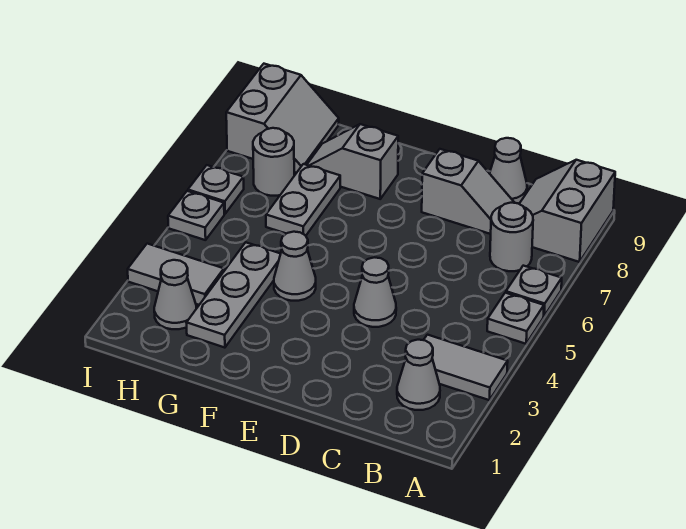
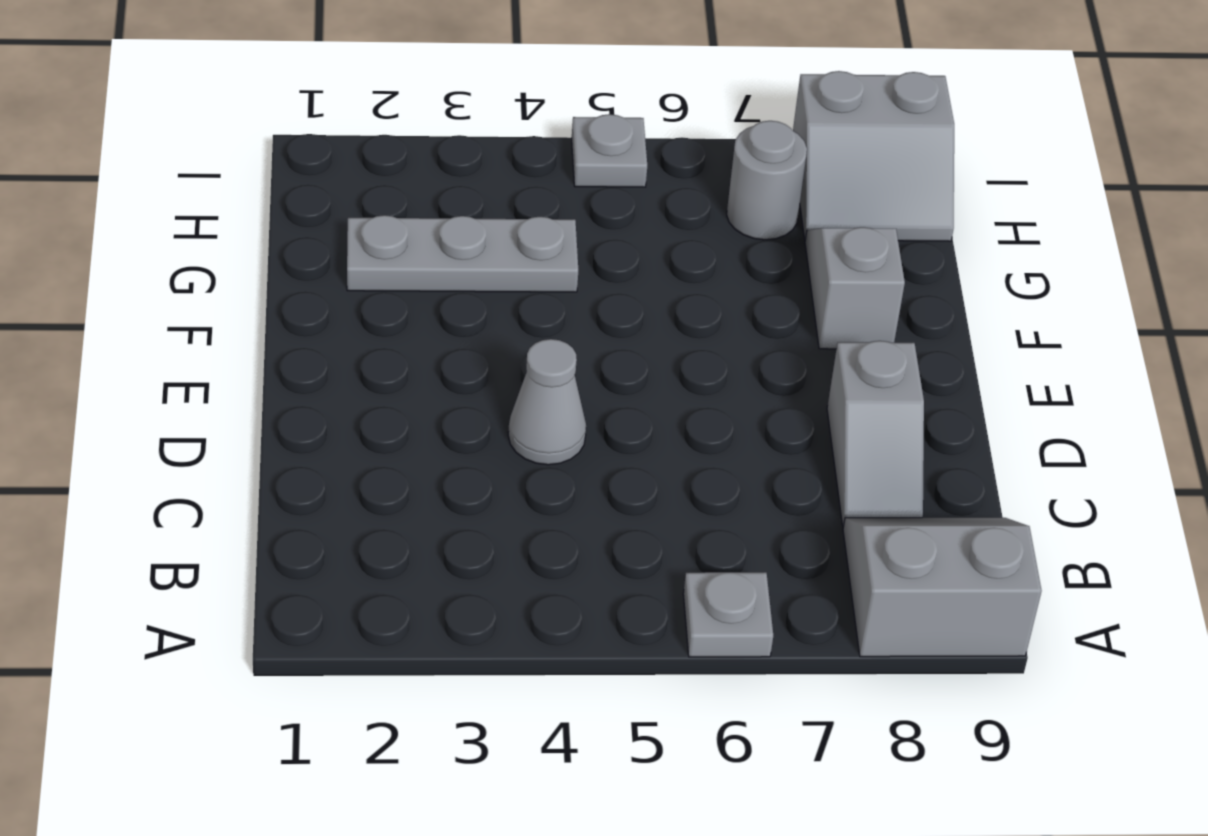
none -> grey 1x2 tile [424,335,508,400]
none -> grey 1x1 plate [487,293,544,344]
none -> grey 1x1 cone [397,340,440,410]

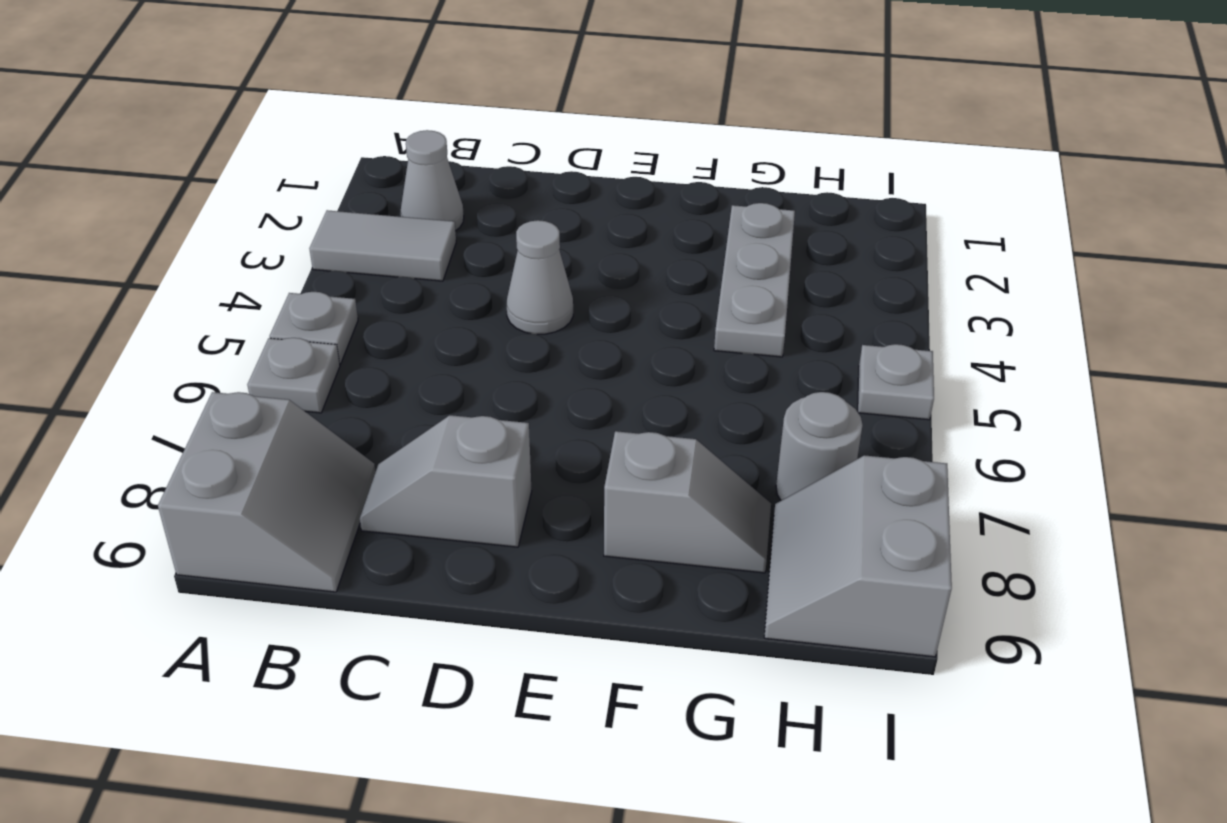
none -> grey 1x1 round brick [490,203,533,271]
none -> grey 1x1 cone [489,138,527,204]
none -> grey 1x1 cone [274,232,316,301]

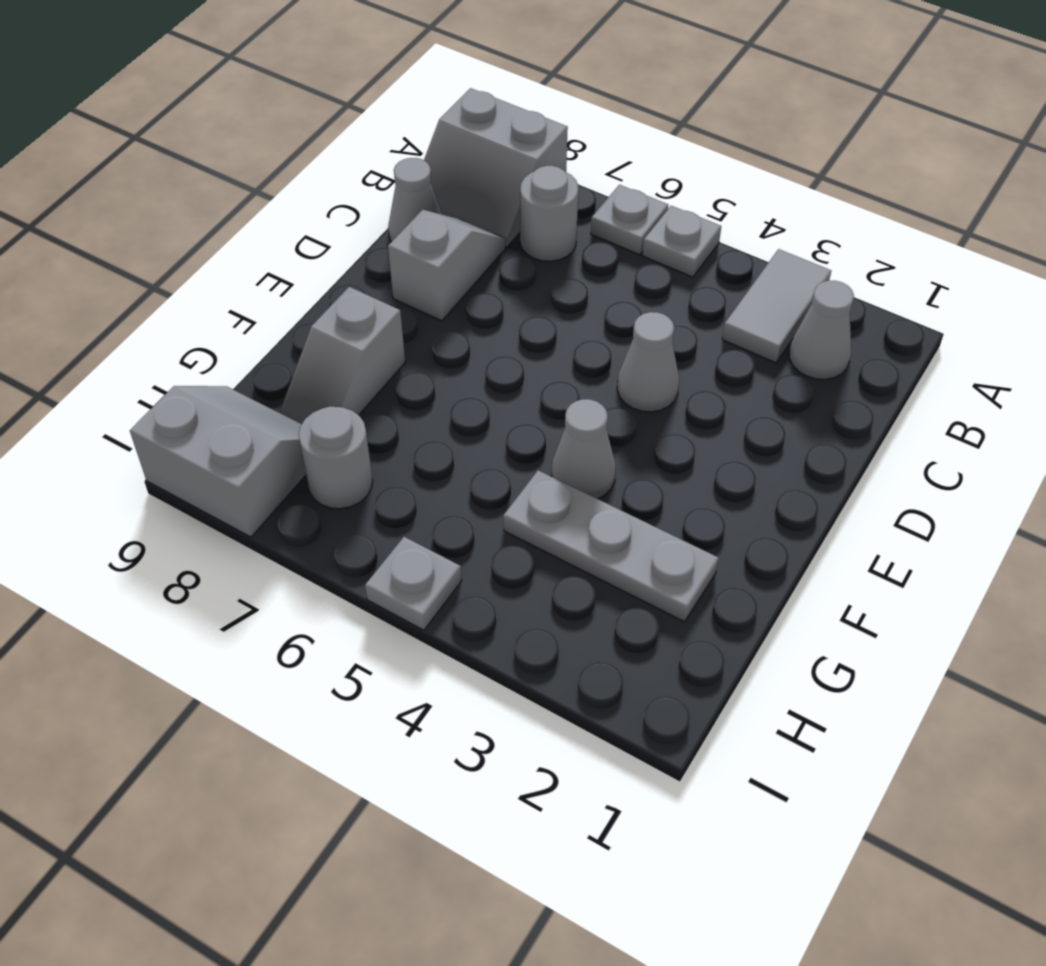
none -> grey 1x2 plate [266,164,340,236]
none -> grey 1x1 cone [154,260,196,329]
none -> grey 1x2 tile [128,244,224,305]

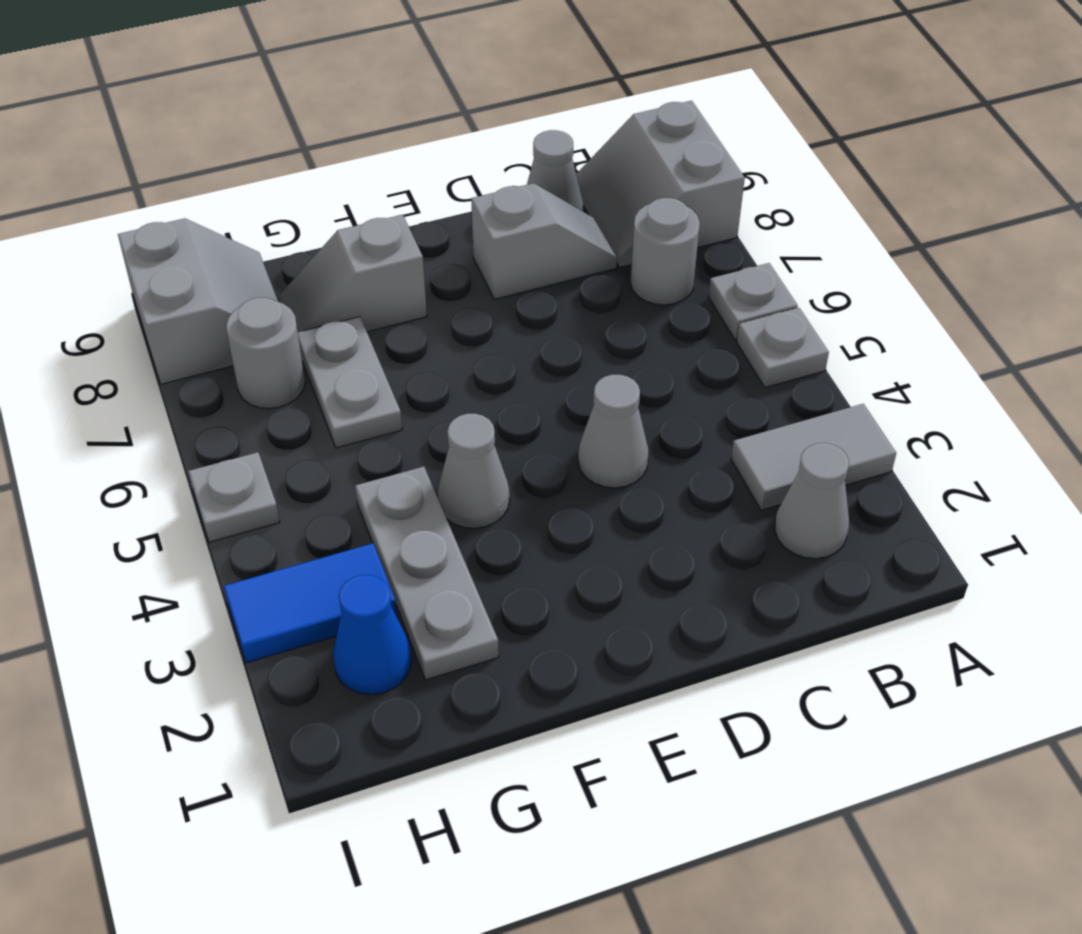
blue 1x1 cone [333,575,412,695] -> grey 1x1 cone [154,260,196,329]
blue 1x2 tile [224,543,397,663] -> grey 1x2 tile [128,244,224,305]
none -> grey 1x1 plate [188,165,244,214]

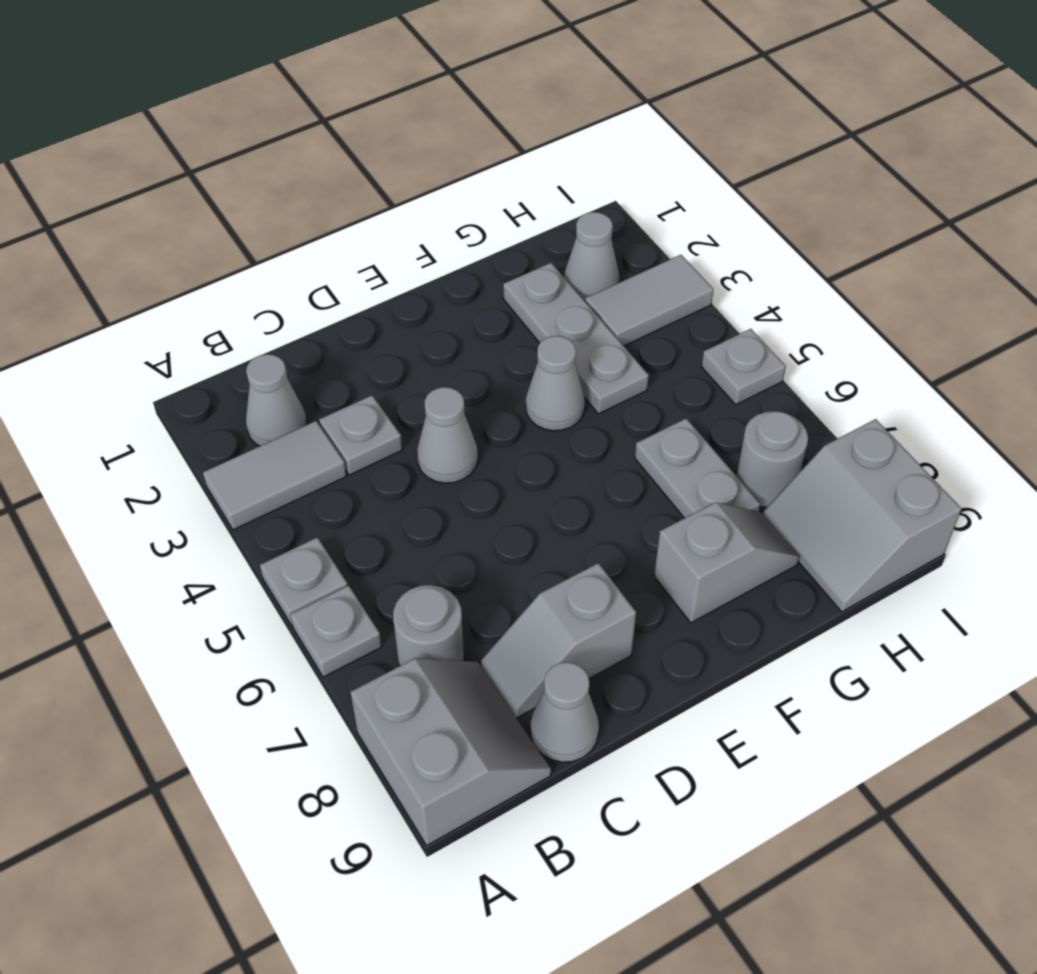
grey 1x1 plate [319,395,402,475] -> grey 1x1 plate moved to [188,165,244,214]

